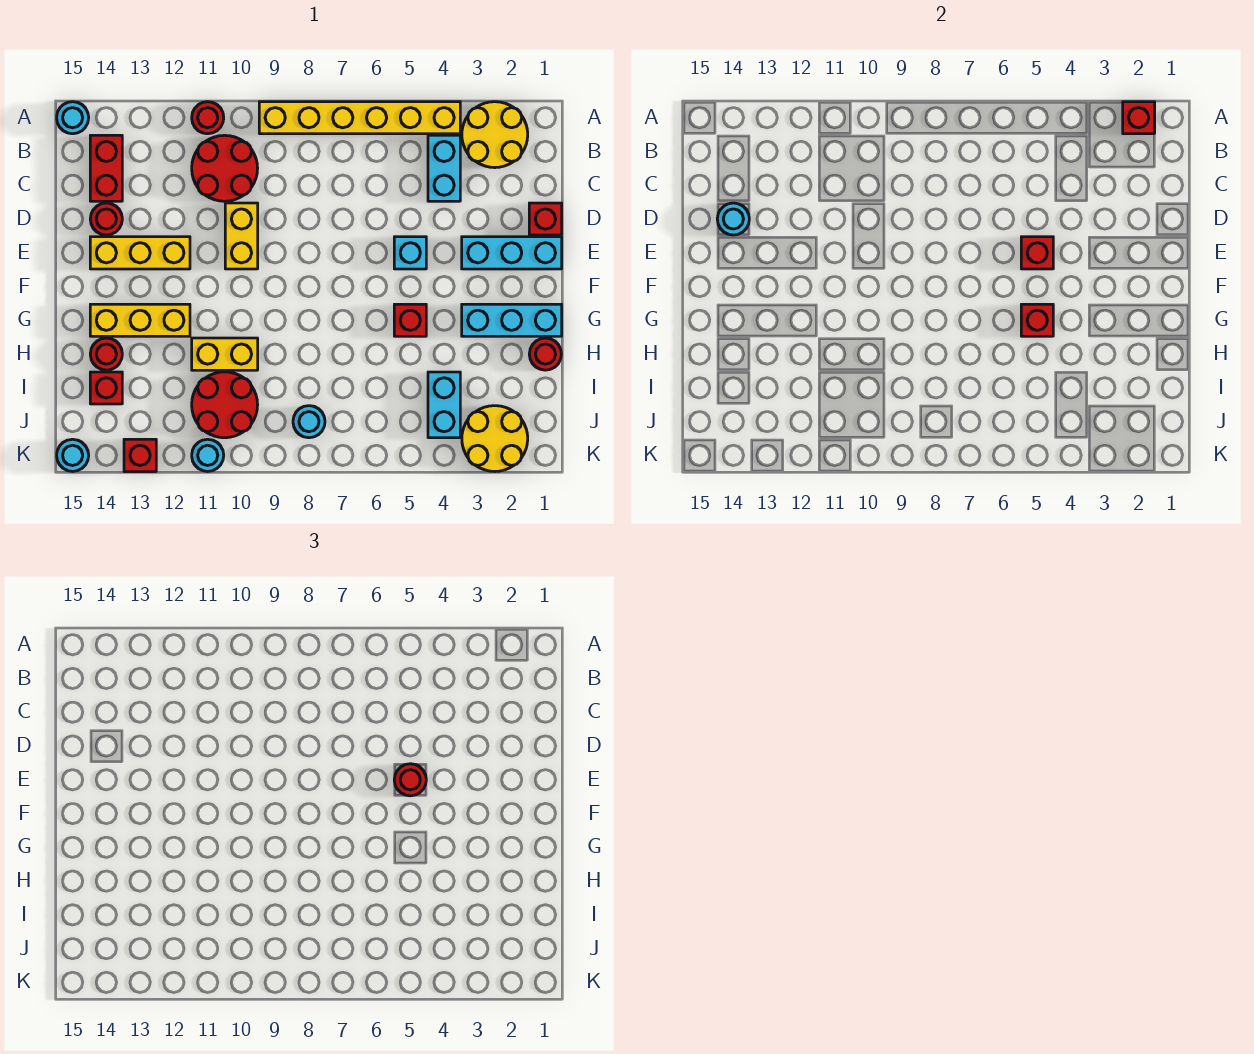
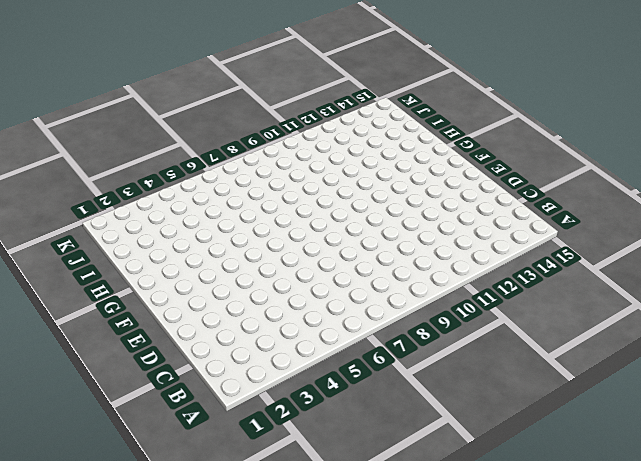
none -> yellow 2x2 round brick [462,102,528,168]
none -> yellow 1x6 brick [259,102,460,134]
none -> red 1x1 round brick [192,102,224,134]
none -> cyan 1x1 round brick [57,102,89,134]

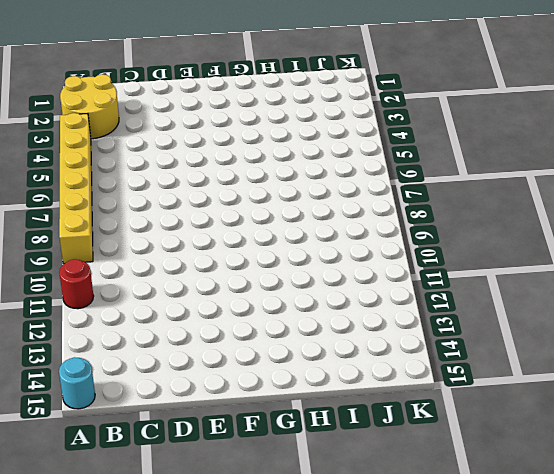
none -> cyan 1x2 brick [428,135,460,201]
none -> red 2x2 round brick [192,135,258,201]
none -> red 1x2 brick [90,135,122,201]
none -> red 1x1 brick [529,203,562,235]

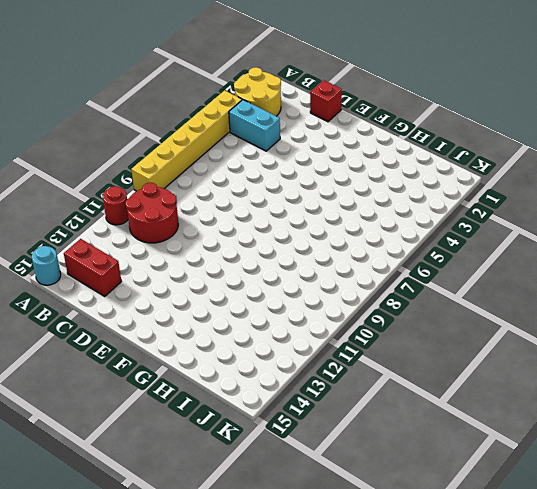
none -> yellow 1x2 brick [225,203,258,269]
none -> red 1x1 round brick [90,203,122,235]
none -> cyan 1x3 brick [462,237,562,269]
none -> cyan 1x1 brick [394,237,426,269]

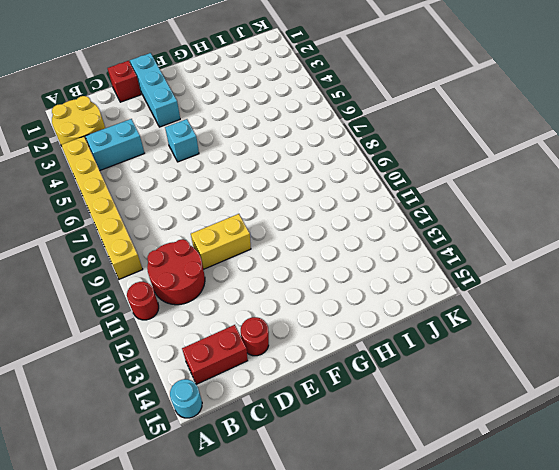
none -> yellow 1x3 brick [90,237,190,269]
none -> cyan 1x3 brick [462,304,562,336]
none -> red 1x1 brick [394,304,426,336]
none -> yellow 1x3 brick [90,304,190,336]

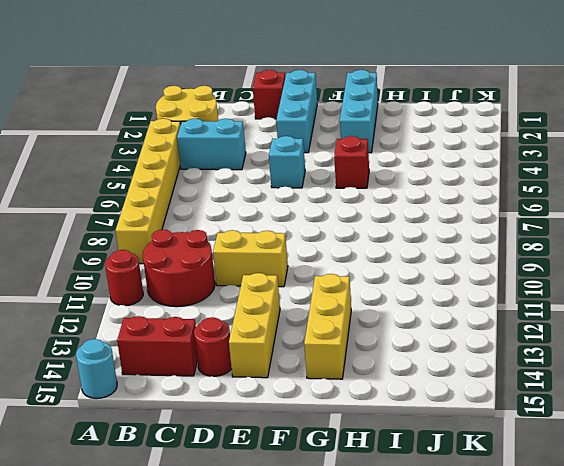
none -> red 1x1 round brick [529,338,561,370]
none -> yellow 1x2 brick [192,338,258,370]
none -> red 1x1 round brick [90,338,122,370]
none -> cyan 1x2 brick [428,372,460,438]

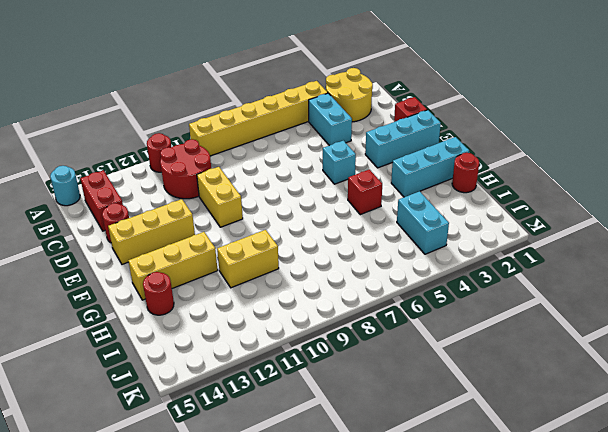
none -> red 2x2 round brick [192,372,258,438]
none -> red 1x1 brick [90,372,122,404]
none -> yellow 2x2 round brick [462,406,528,472]
none -> cyan 1x1 round brick [293,406,325,438]

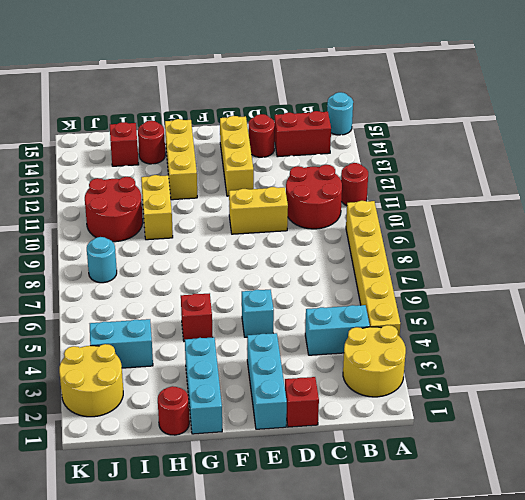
none -> cyan 1x1 round brick [192,439,224,472]
none -> red 1x1 brick [124,439,156,472]
none -> cyan 1x1 round brick [57,439,89,472]
none -> red 1x1 brick [1123,102,1155,134]

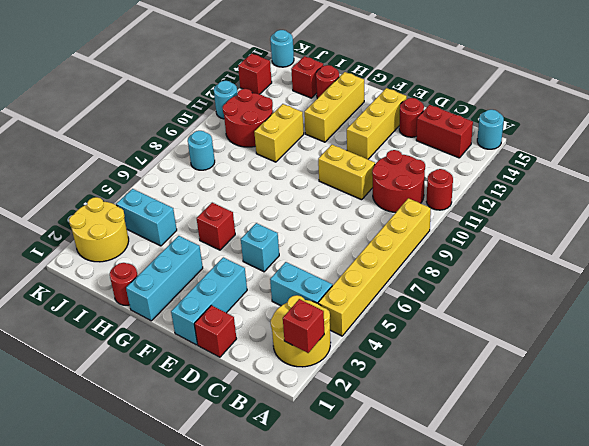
none -> cyan 1x1 round brick [717,203,749,235]
none -> red 1x1 brick [1021,237,1053,269]
none -> red 1x1 brick [1021,304,1053,336]
none -> red 1x1 round brick [394,764,426,796]

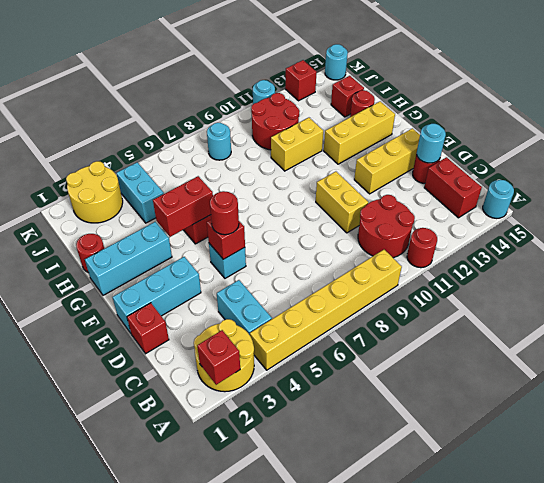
red 1x2 brick [153,176,213,237] -> red 1x1 brick [1021,304,1053,336]

